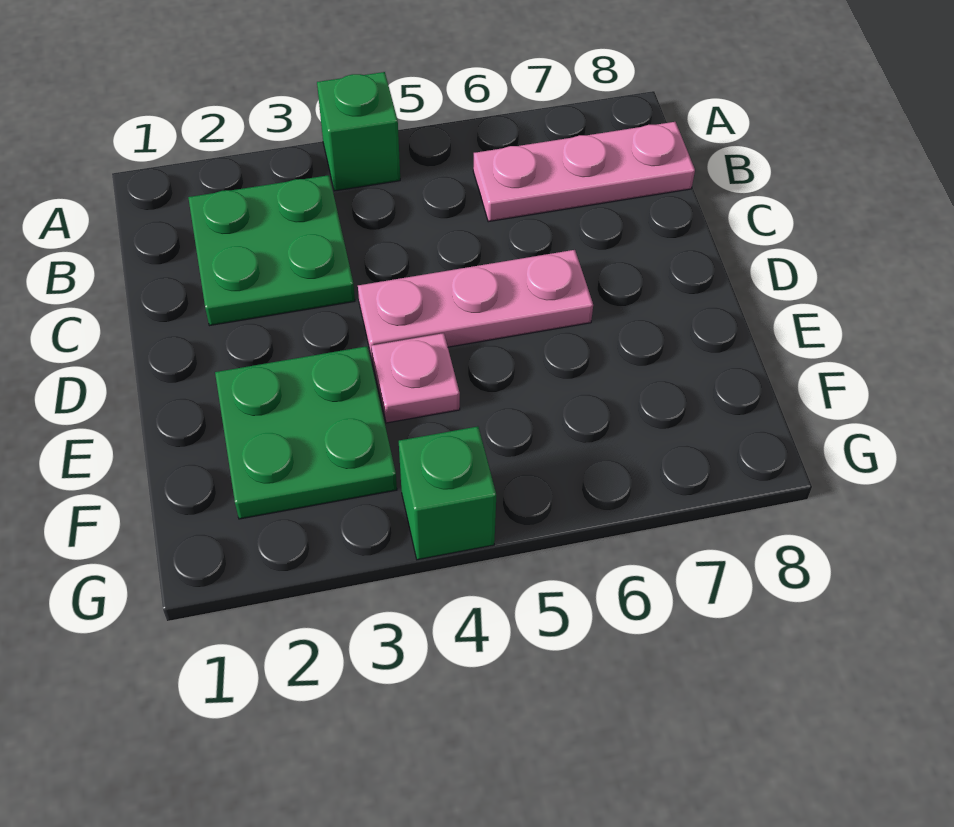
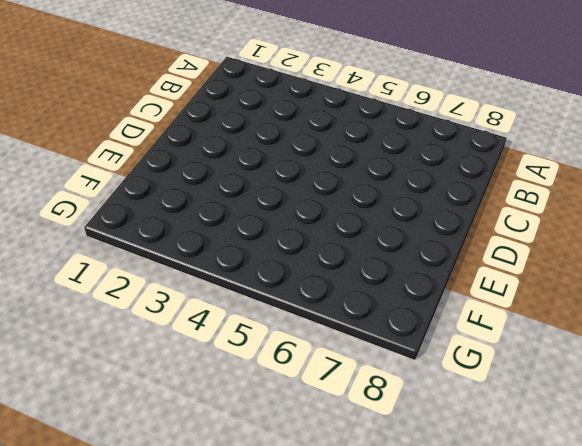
none -> green 1x1 brick [317,72,400,191]
none -> green 2x2 plate [188,175,355,326]

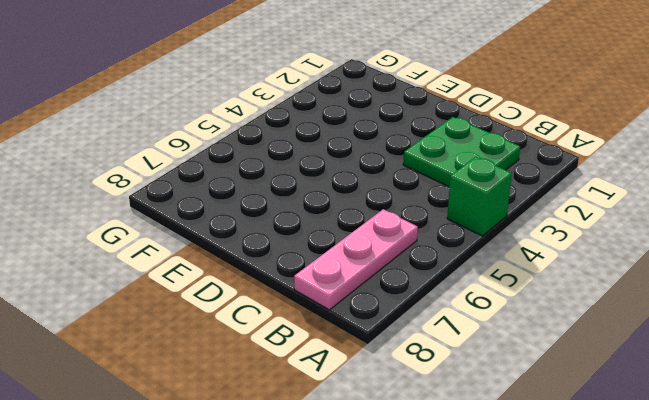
none -> pink 1x3 plate [358,250,593,358]
none -> green 2x2 plate [215,346,397,519]

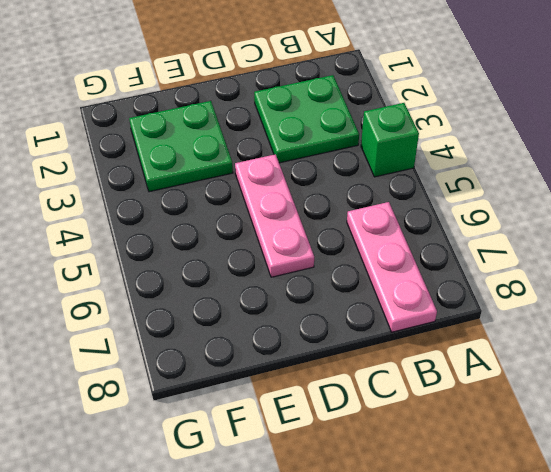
none -> pink 1x1 plate [371,333,460,423]
none -> green 1x1 brick [399,426,496,560]

